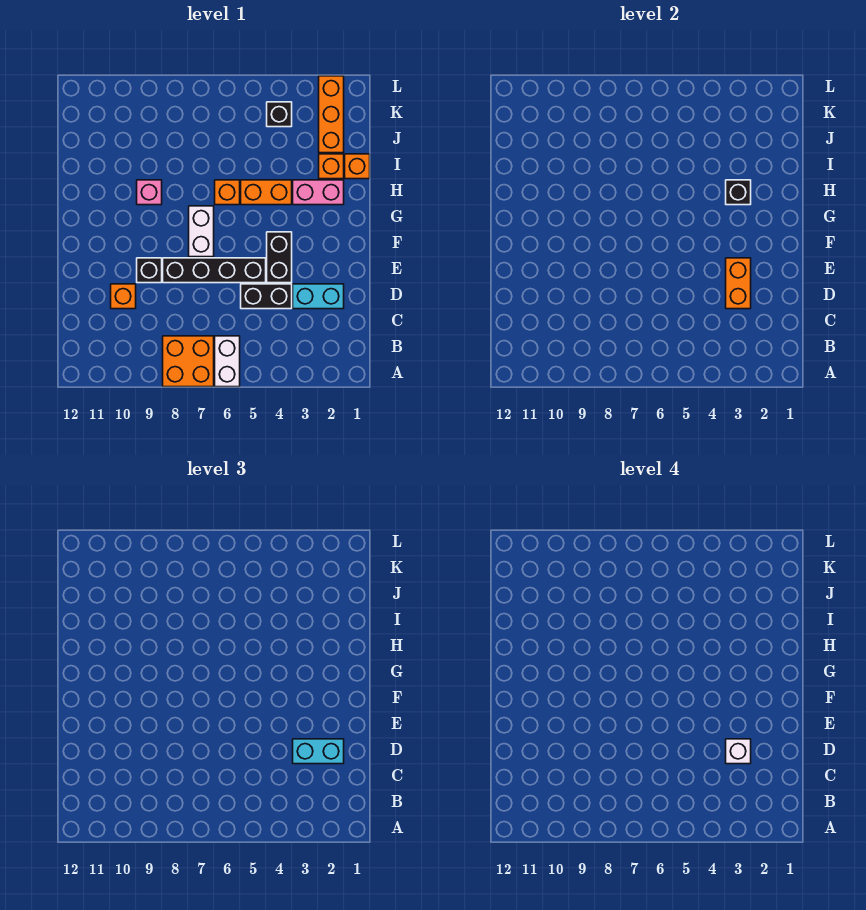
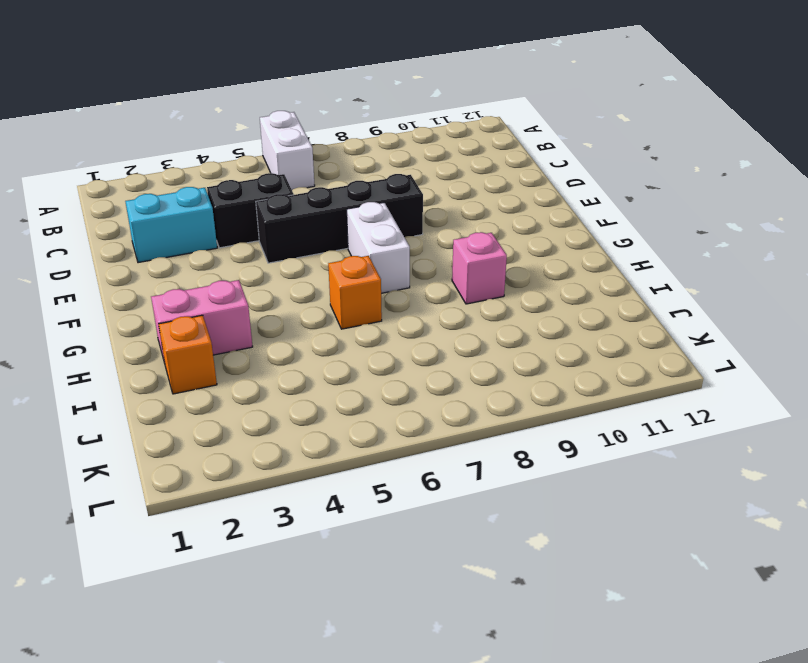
none -> orange 2x2 brick [163,336,214,387]
none -> orange 1x1 brick [111,284,136,309]
none -> black 1x2 brick [267,232,292,283]

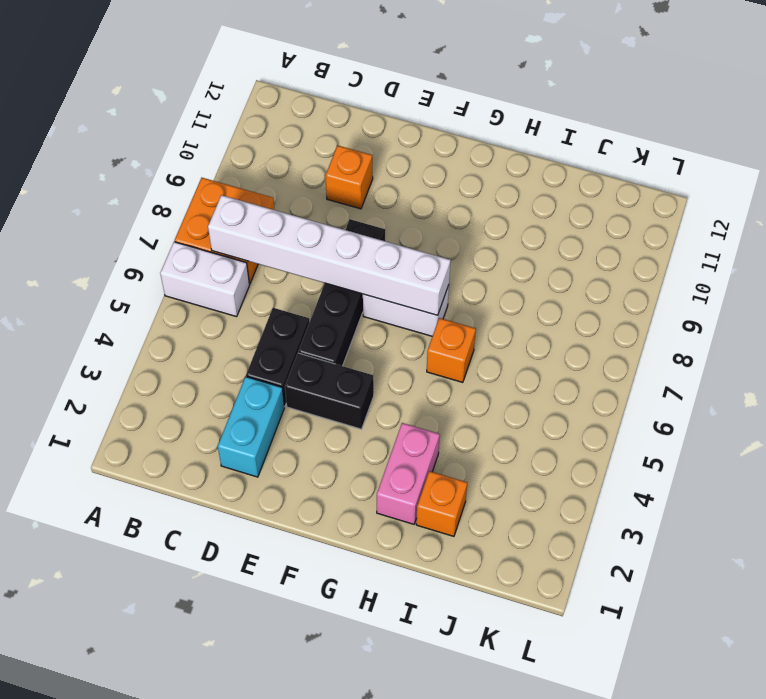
white 1x6 brick [208,195,451,315] -> none
none -> black 1x1 brick [137,258,162,283]
none -> orange 1x2 brick [241,180,292,205]
none -> pink 1x1 brick [137,180,162,205]

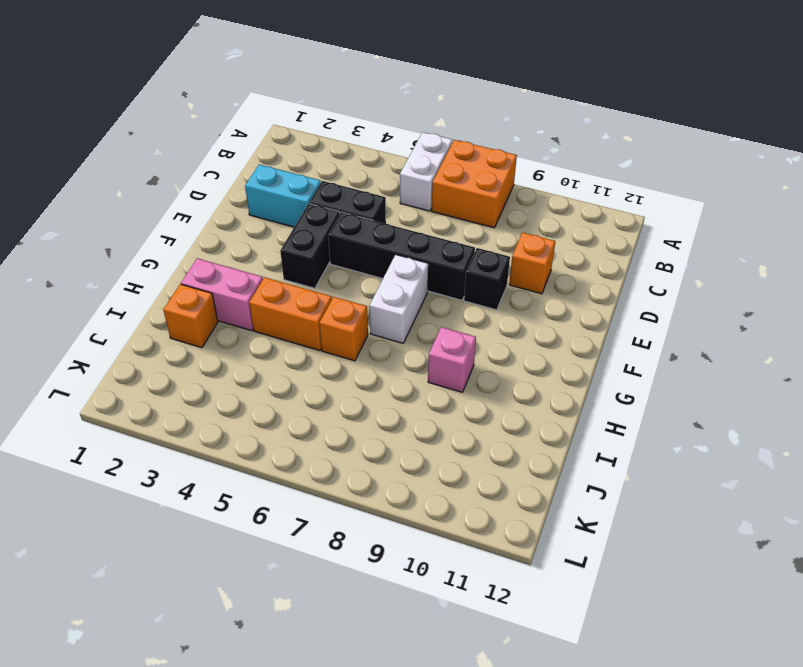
none -> orange 1x1 brick [345,154,370,179]
none -> orange 1x3 brick [319,76,344,153]
none -> black 1x1 brick [267,102,292,127]

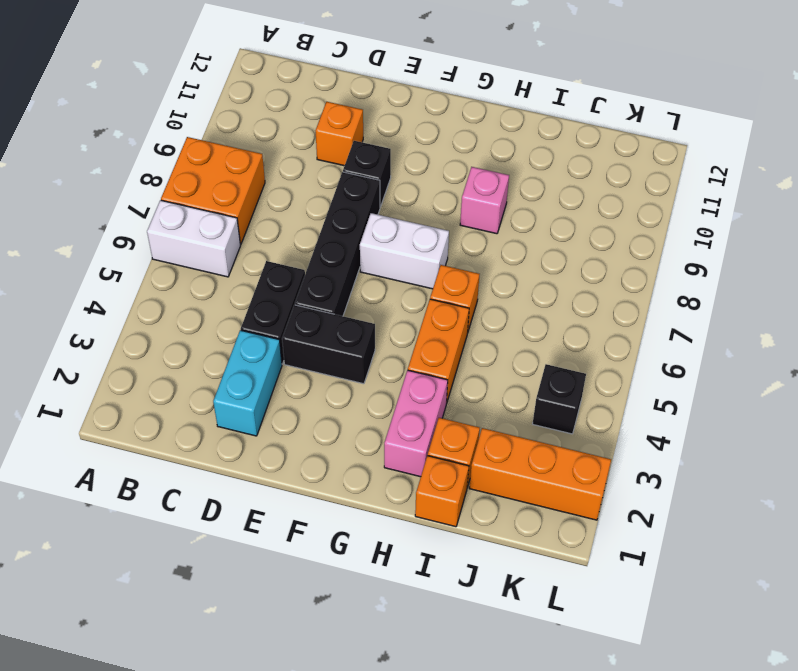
none -> orange 1x2 brick [726,258,751,309]
none -> black 1x1 brick [726,180,751,205]
none -> cyan 1x2 brick [293,739,344,764]

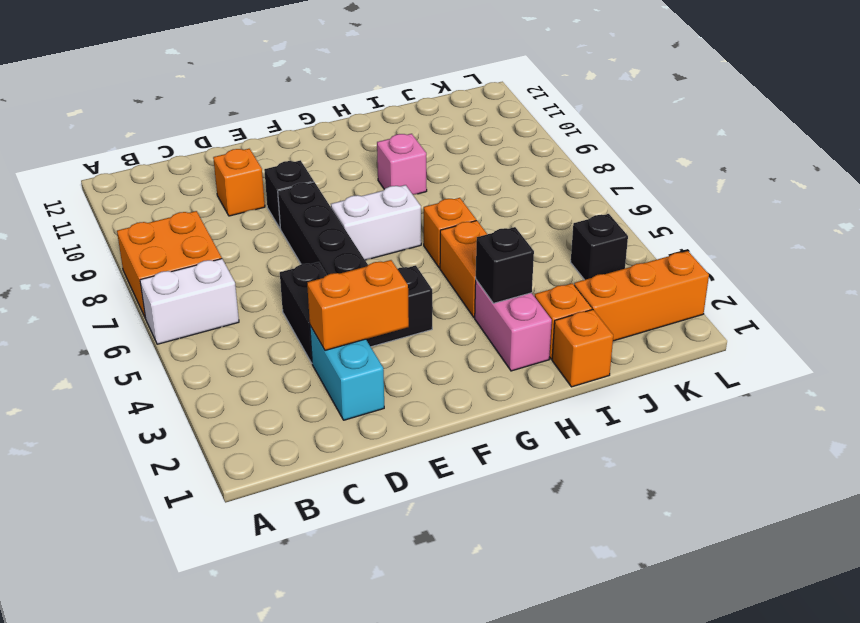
none -> cyan 1x2 brick [293,739,344,764]
none -> white 1x1 brick [726,739,751,764]

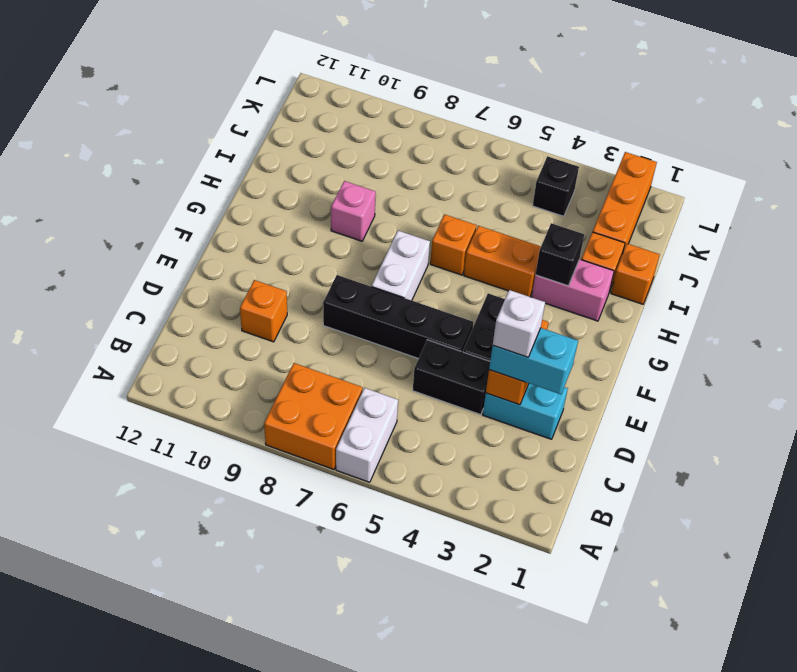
none -> black 1x1 brick [137,258,162,283]

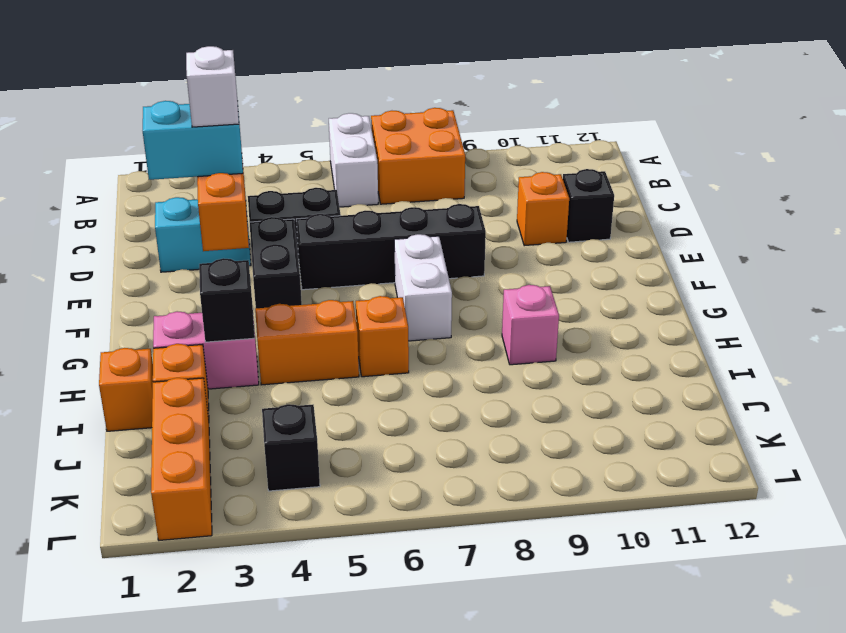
black 1x1 brick [563,169,614,242] -> black 1x1 brick moved to [137,258,162,283]

